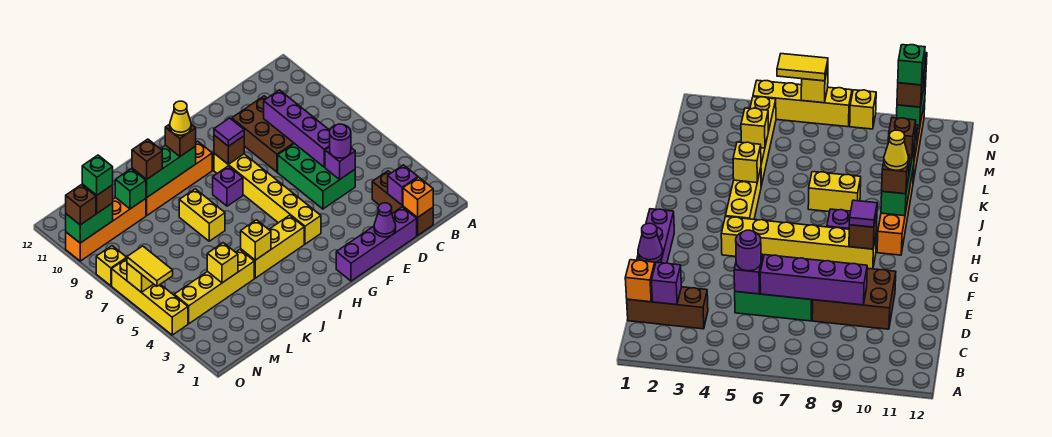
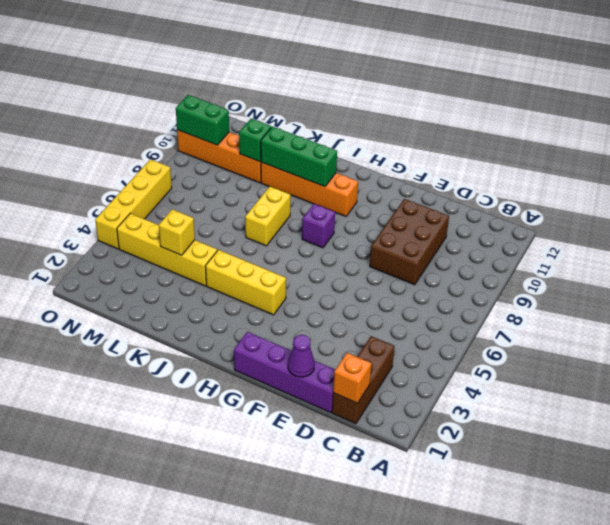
none -> green 2x3 brick [278,143,355,209]
none -> yellow 1x6 brick [214,153,321,244]
none -> yellow 1x1 brick [96,246,127,286]
none -> purple 1x1 brick [388,165,418,205]

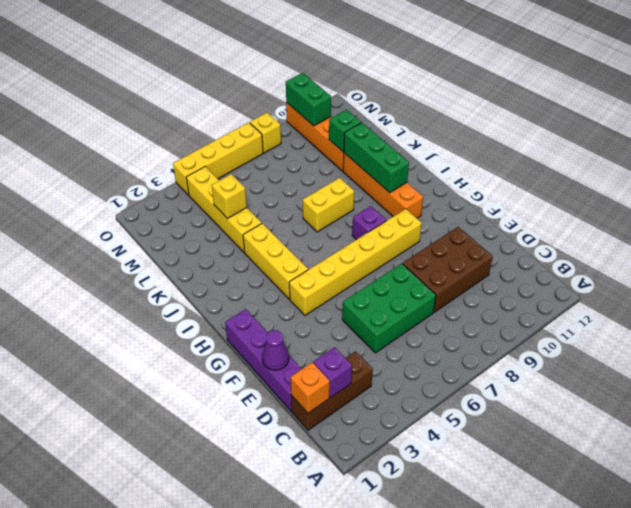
none -> purple 1x1 brick [325,147,355,180]
none -> purple 1x4 brick [264,90,330,167]
none -> brown 1x1 brick [214,135,244,165]
none -> yellow 1x1 brick [241,220,271,260]

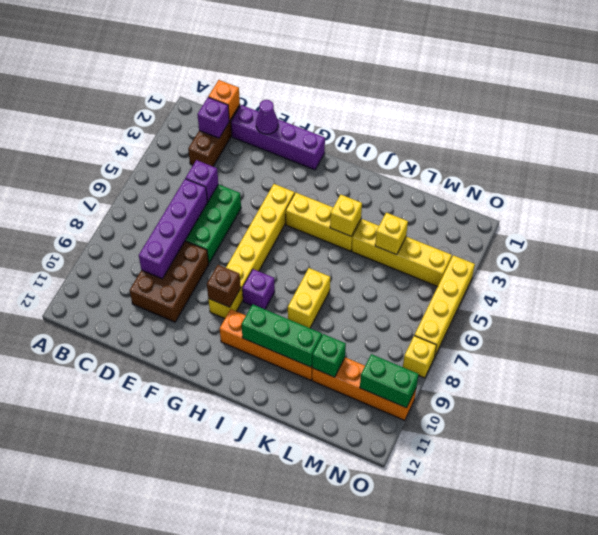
none -> yellow 1x1 brick [127,263,153,292]
none -> purple 1x1 round brick [330,124,351,158]
none -> purple 1x1 tile [214,118,244,146]
none -> brown 1x1 brick [165,124,196,156]

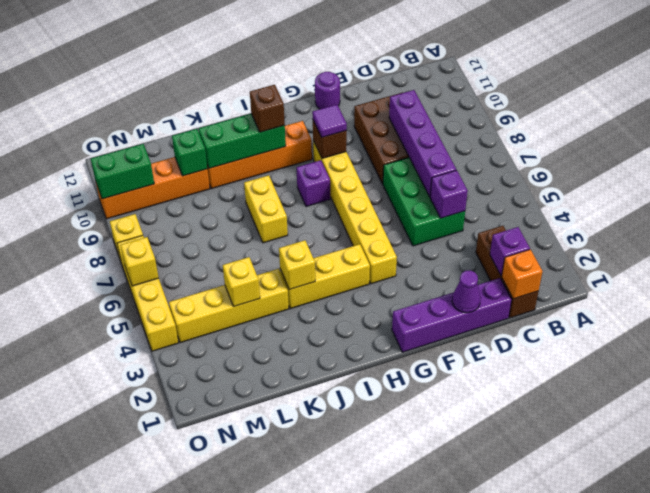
purple 1x1 round brick [315,72,340,109] -> purple 1x1 round brick moved to [330,124,351,158]
none -> brown 1x1 brick [132,139,162,179]
none -> brown 1x1 brick [82,184,113,213]
none -> yellow 1x2 tile [127,246,173,286]
none -> brown 1x1 brick [66,185,96,225]

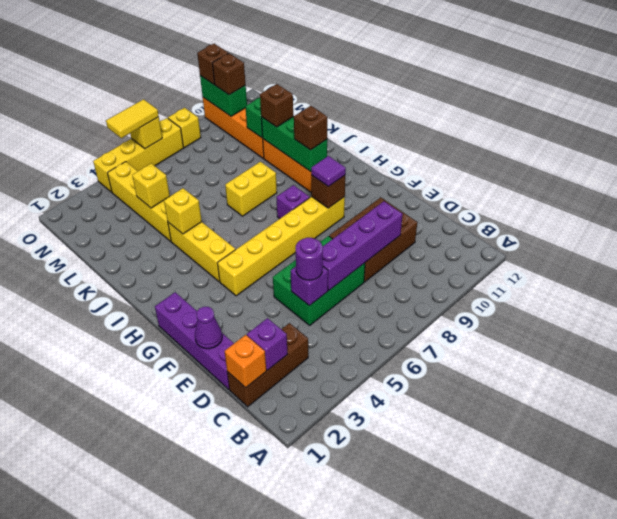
none -> yellow 1x1 cone [170,101,191,135]
none -> green 1x1 brick [82,155,113,195]

